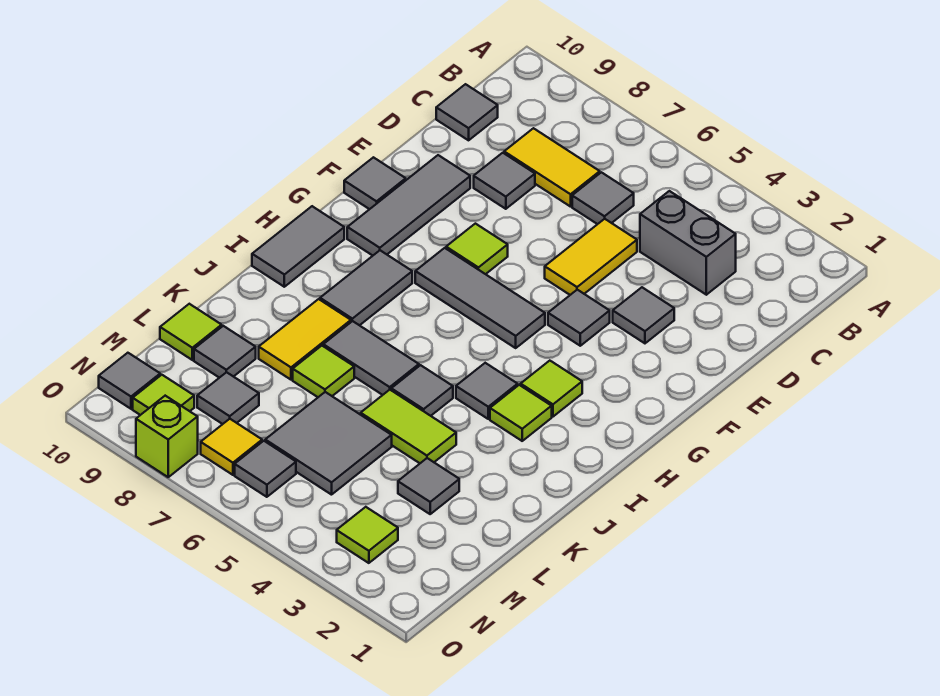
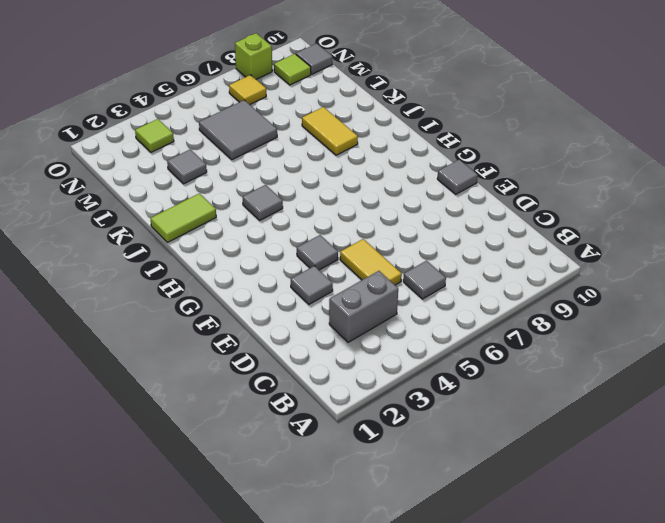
lime 1x2 tile [150,193,216,242] -> lime 1x2 tile moved to [361,390,456,463]
none -> yellow 1x2 tile [504,128,600,207]
none -> grey 1x1 tile [436,84,498,140]
none -> grey 1x1 tile [474,153,535,209]
none -> grey 1x3 tile [347,155,470,256]

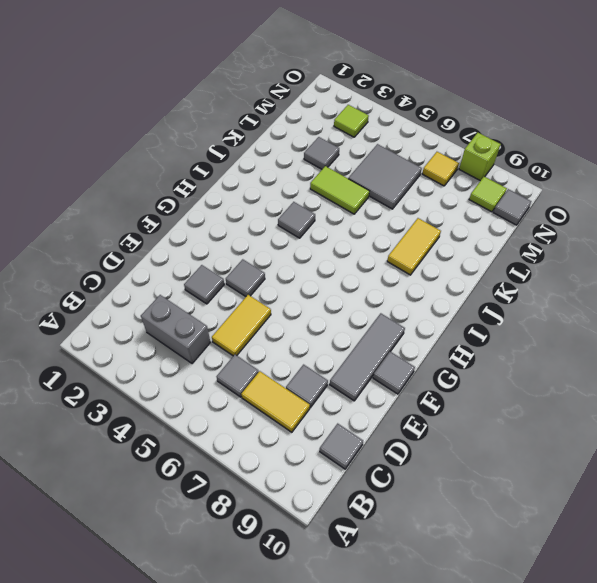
none -> lime 1x1 tile [446,224,508,274]
none -> grey 1x3 tile [415,248,545,348]
none -> lime 1x1 tile [521,361,582,417]
none -> grey 1x2 tile [320,250,412,325]

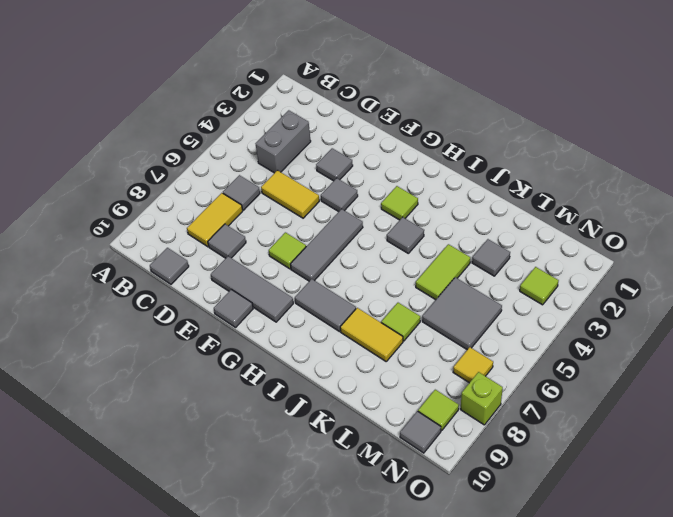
none -> grey 1x2 tile [252,206,344,287]
none -> lime 1x1 tile [490,385,552,441]
none -> grey 1x1 tile [391,365,453,416]
none -> grey 1x2 tile [323,321,419,395]

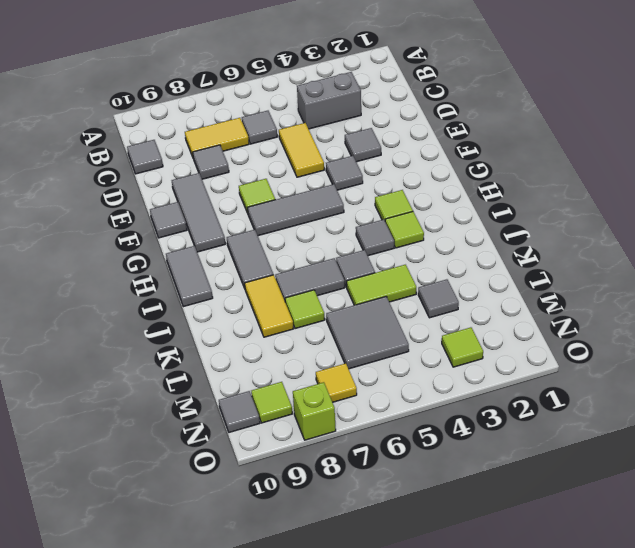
none -> grey 1x1 tile [194,326,256,378]
none -> lime 1x1 tile [160,304,222,360]
none -> grey 1x1 tile [197,372,259,424]
none -> grey 1x1 tile [235,441,296,497]

